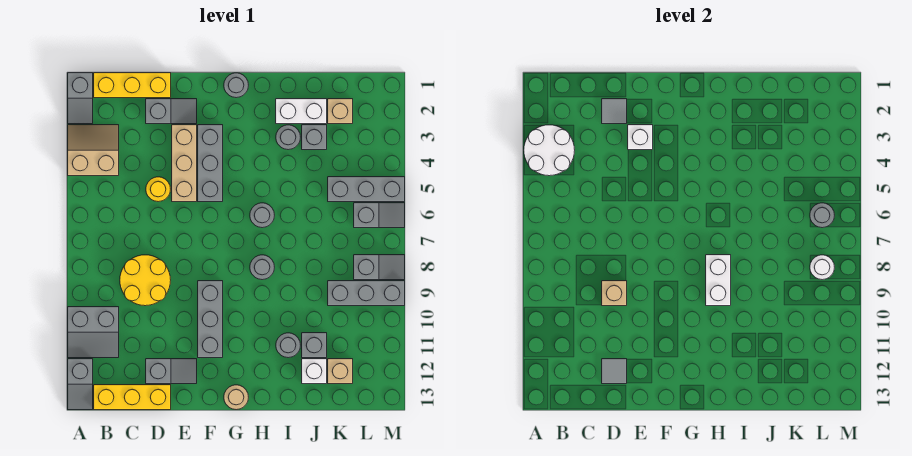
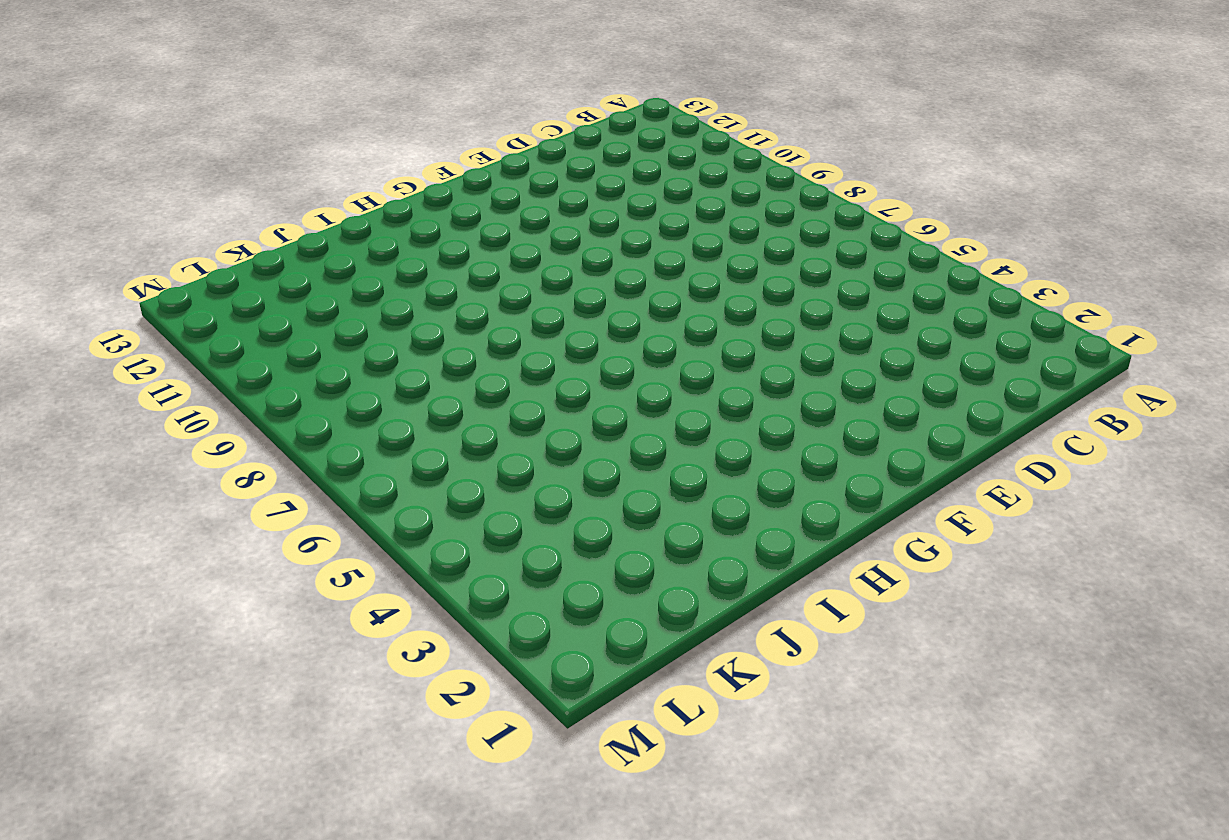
none -> grey 1x2 slope [68,73,93,124]
none -> tan 2x2 slope [68,125,119,176]
none -> grey 2x2 slope [68,307,119,358]
none -> grey 1x2 slope [68,359,93,410]

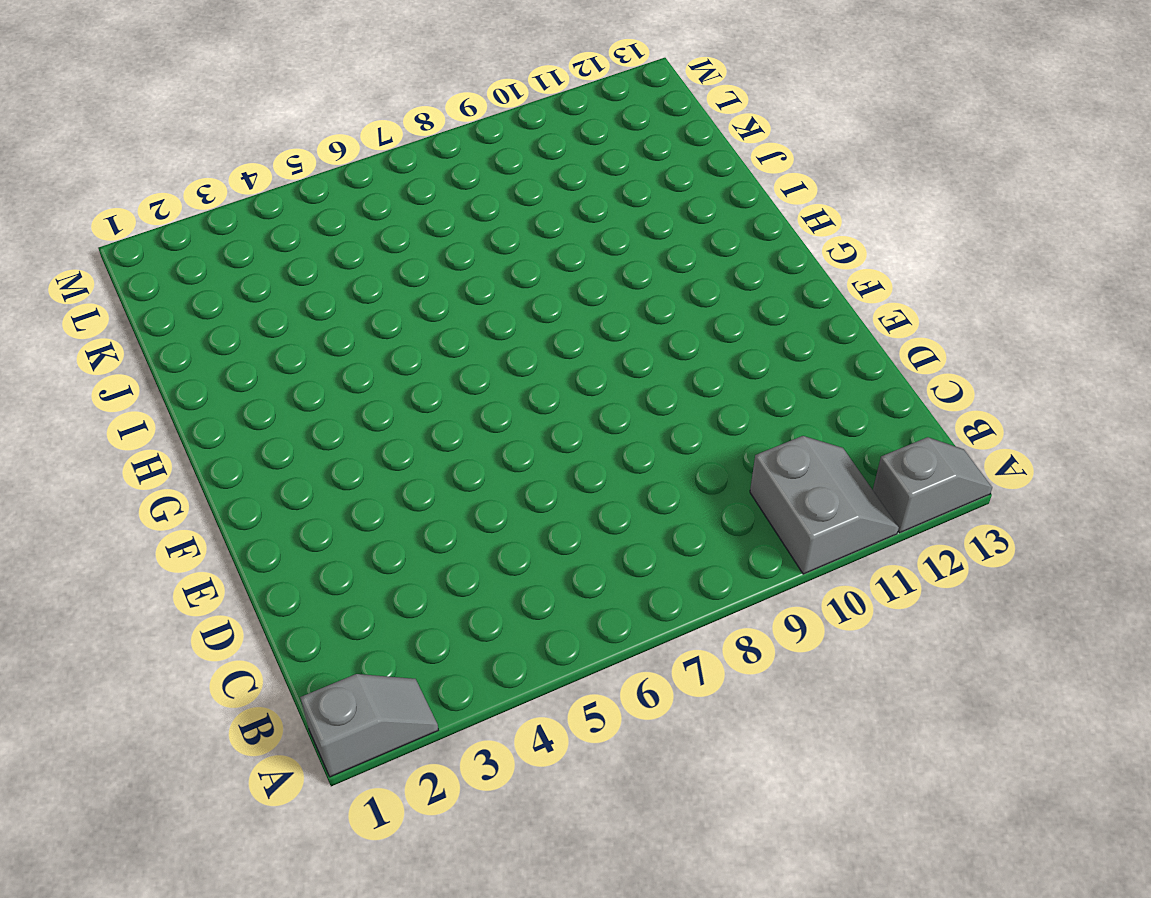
none -> tan 2x2 slope [68,125,119,176]
none -> yellow 1x3 brick [94,73,171,98]
none -> yellow 1x3 brick [94,385,171,410]
none -> yellow 2x2 round brick [120,255,171,306]

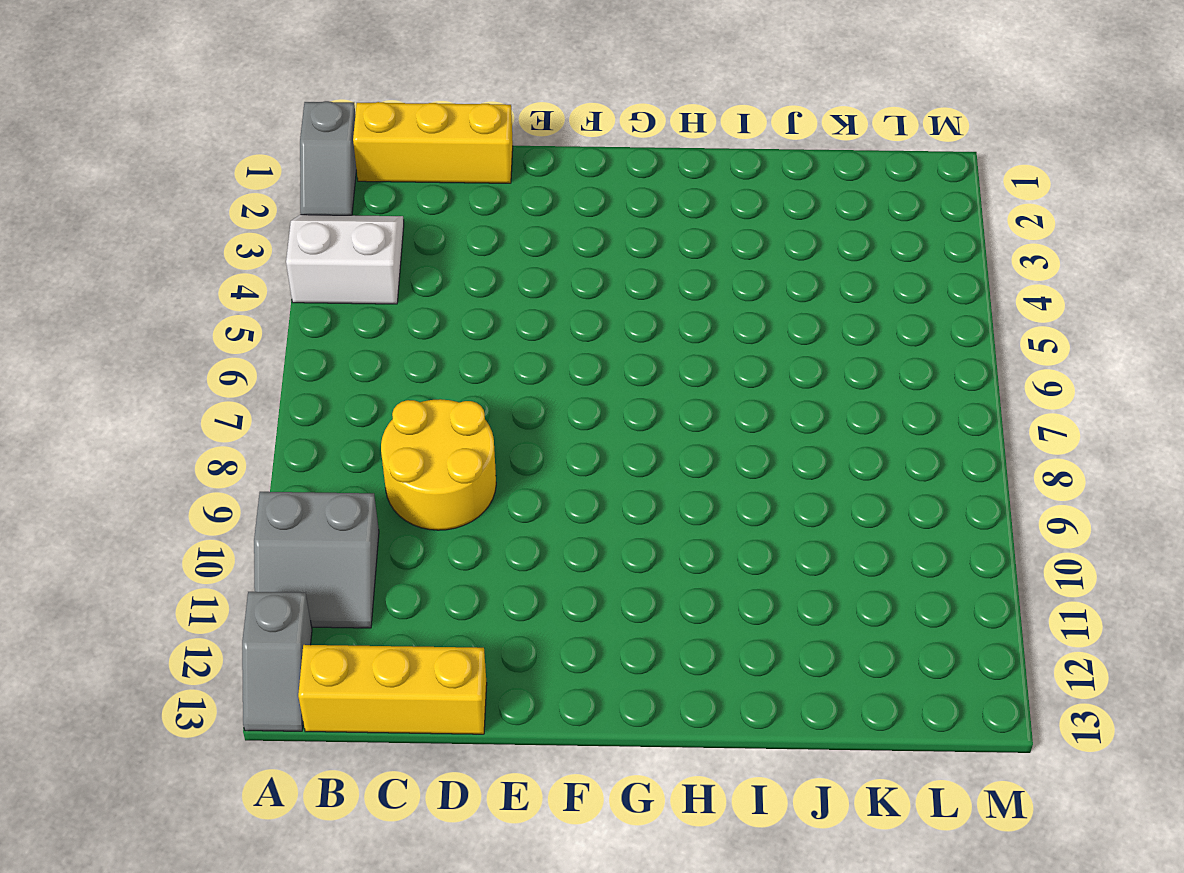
white 2x2 slope [286,215,404,304] -> tan 2x2 slope [68,125,119,176]
none -> grey 1x2 slope [146,99,197,124]
none -> yellow 1x1 round brick [146,177,170,202]
none -> grey 1x2 slope [146,359,197,384]
none -> tan 1x3 brick [172,125,197,202]

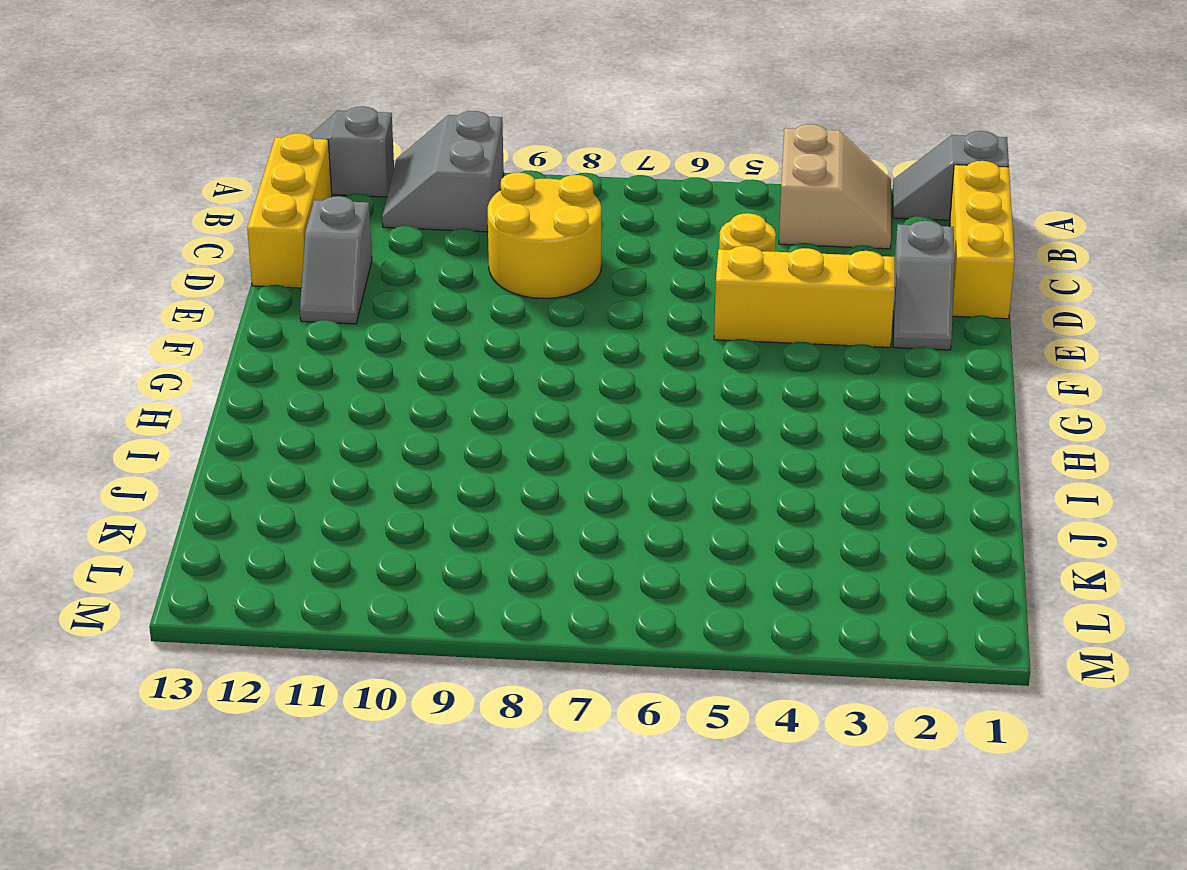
yellow 1x3 brick [714,246,895,347] -> tan 1x3 brick [172,125,197,202]
none -> grey 1x3 brick [198,125,223,202]
none -> grey 1x3 brick [198,281,223,358]
none -> grey 1x1 round brick [224,73,248,98]
none -> tan 1x1 round brick [224,385,248,410]

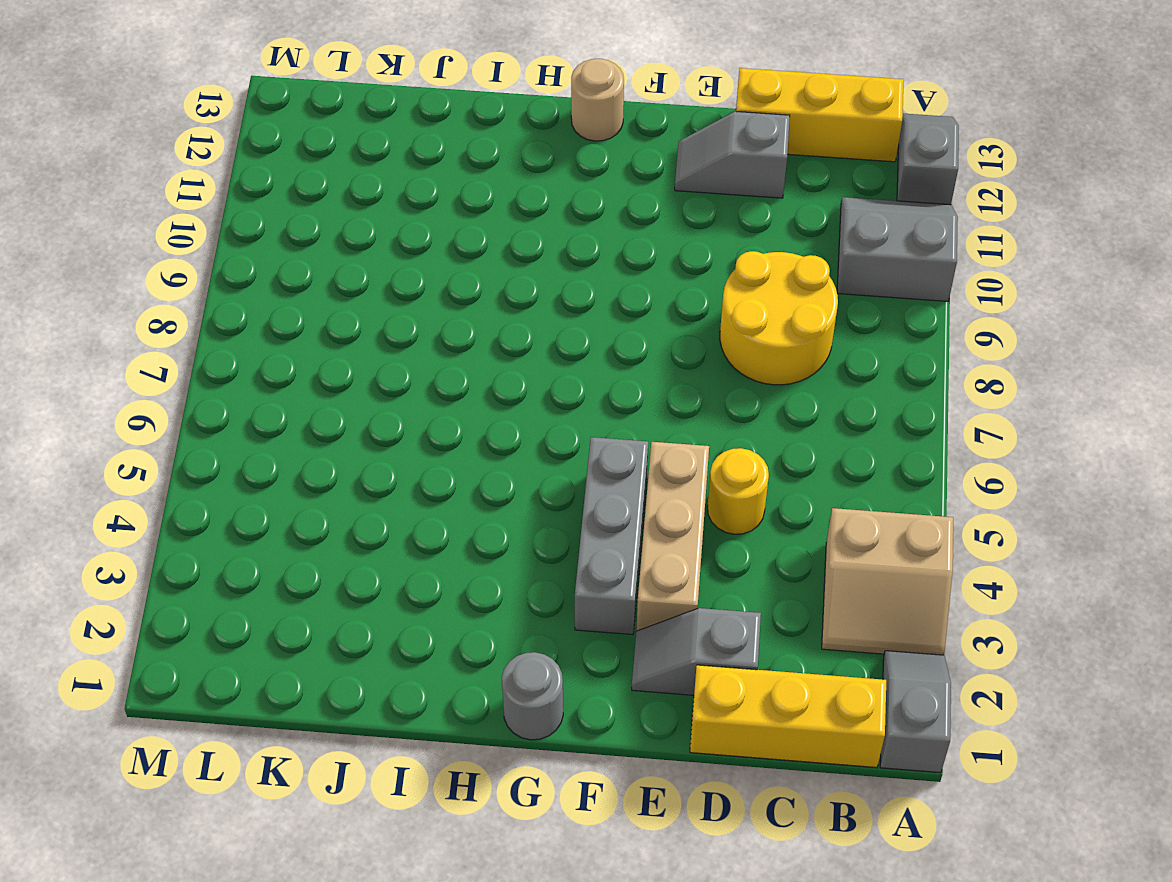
none -> grey 1x3 brick [198,281,223,358]
none -> grey 1x1 round brick [250,203,274,228]
none -> grey 1x1 round brick [250,255,274,280]
none -> white 1x2 brick [276,99,327,124]

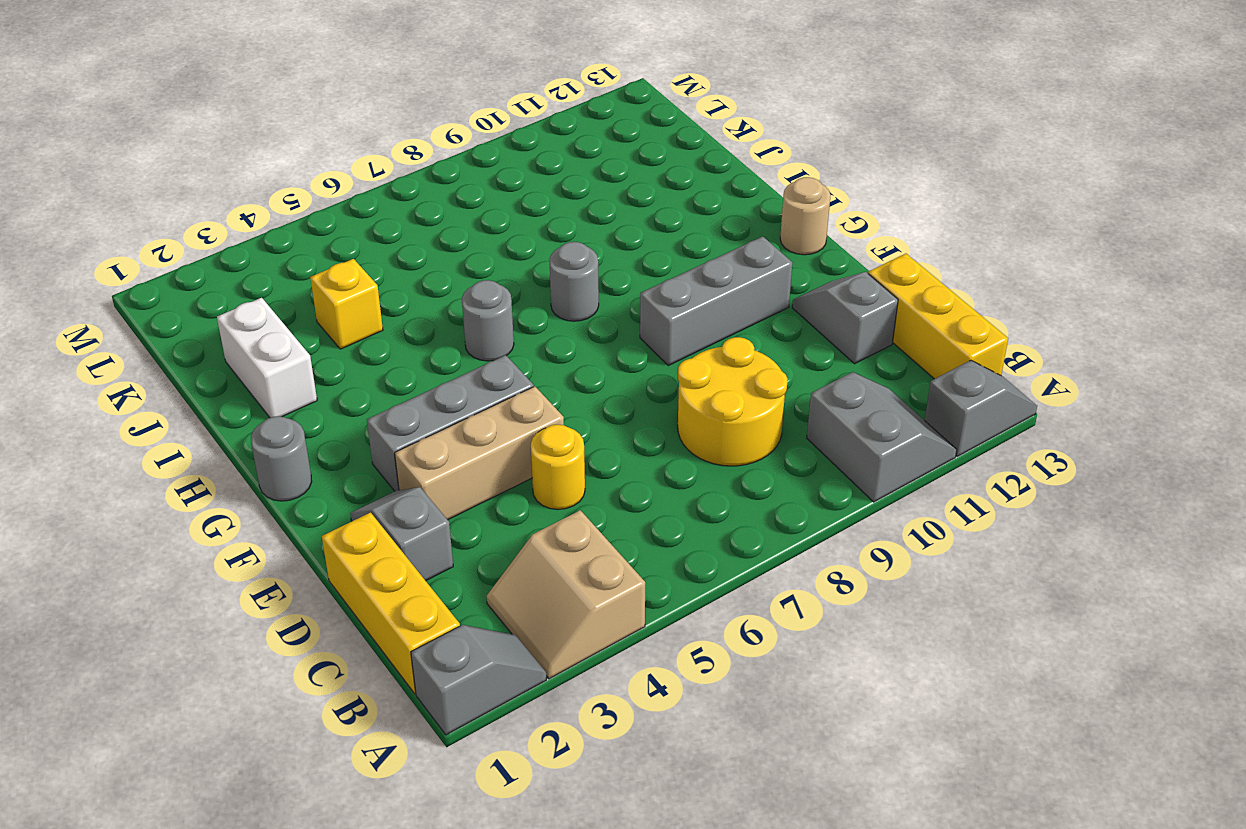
yellow 1x1 brick [310,259,383,349] -> none
none -> grey 1x1 round brick [276,125,300,150]
none -> grey 1x1 round brick [276,333,300,358]
none -> grey 1x1 brick [302,125,327,150]
none -> grey 1x1 brick [302,333,327,358]

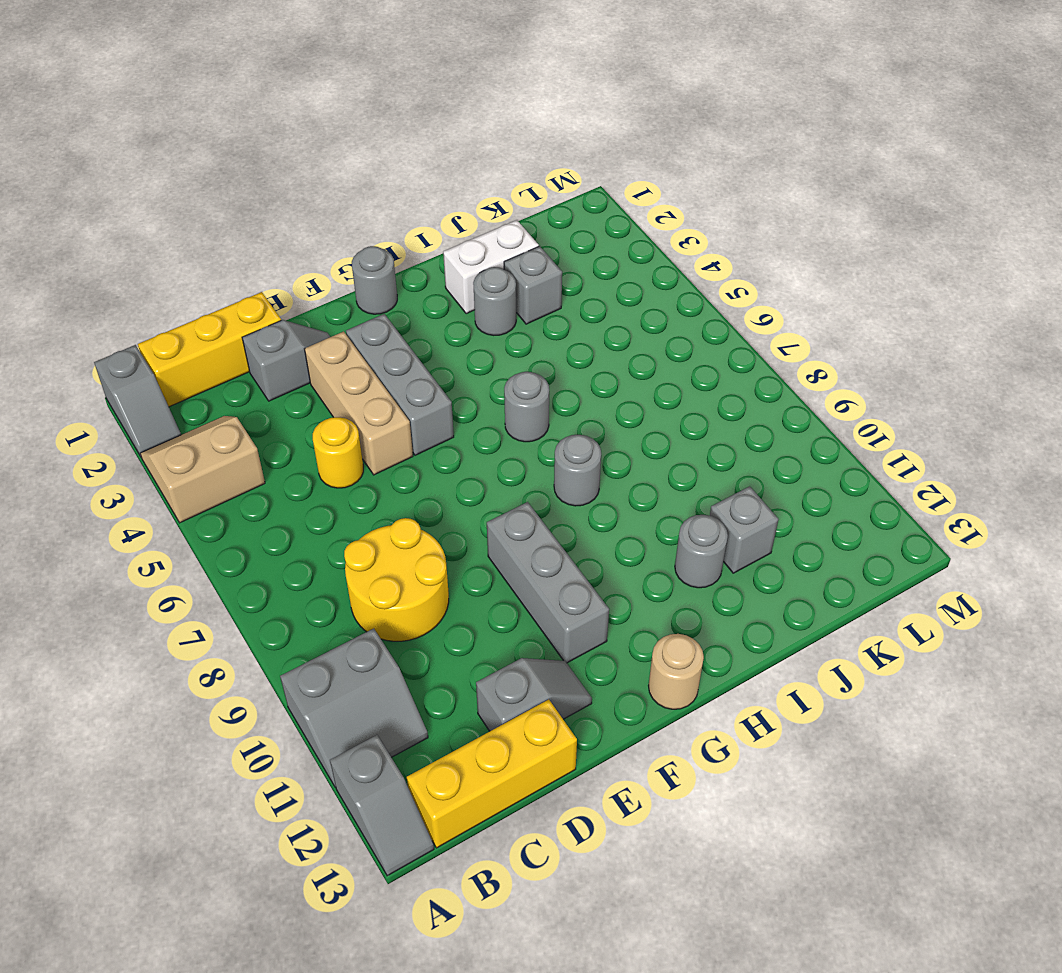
none -> white 1x1 brick [302,359,327,384]
none -> tan 1x1 brick [328,99,353,124]
none -> grey 1x3 brick [328,177,405,202]
none -> grey 1x3 brick [328,281,405,306]

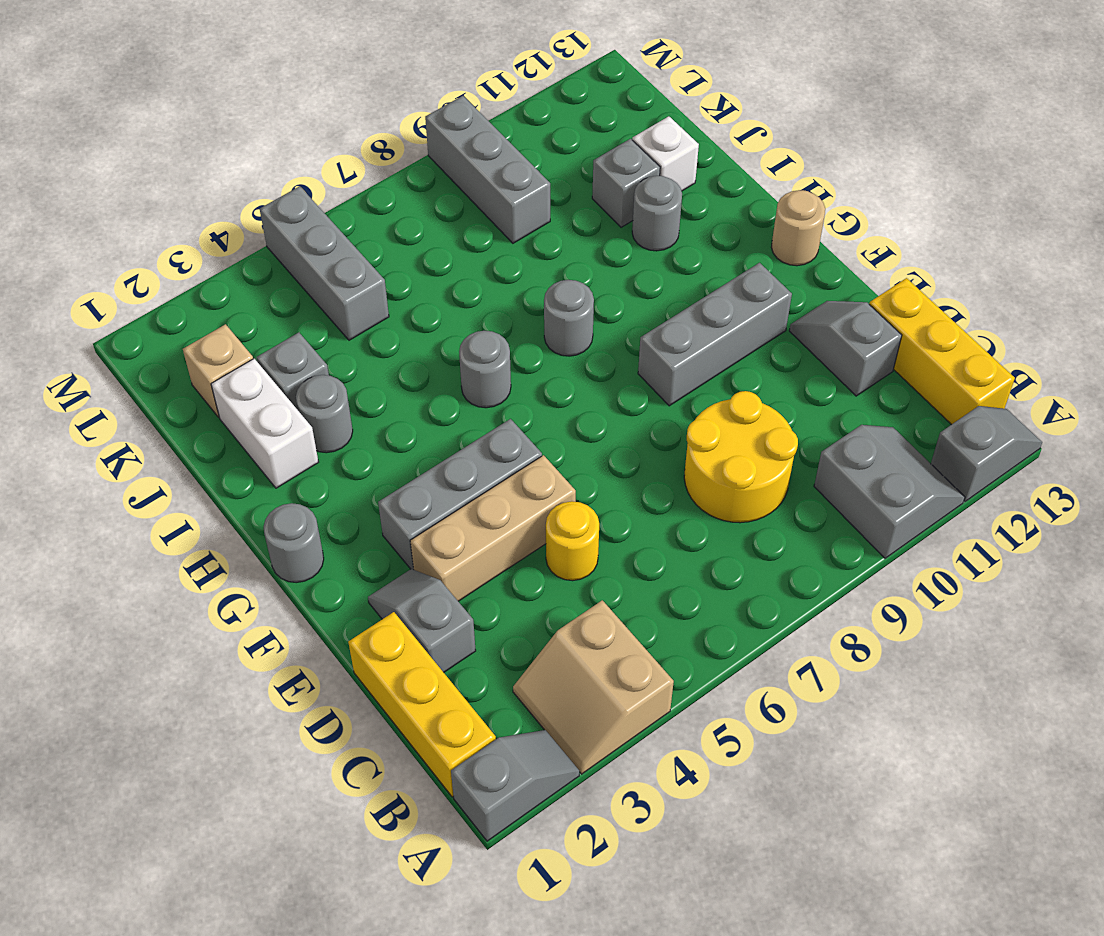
none -> tan 1x1 brick [328,359,353,384]
none -> grey 1x2 slope [354,203,405,228]
none -> grey 1x2 slope [354,255,405,280]
none -> white 2x2 round brick [524,125,575,176]

